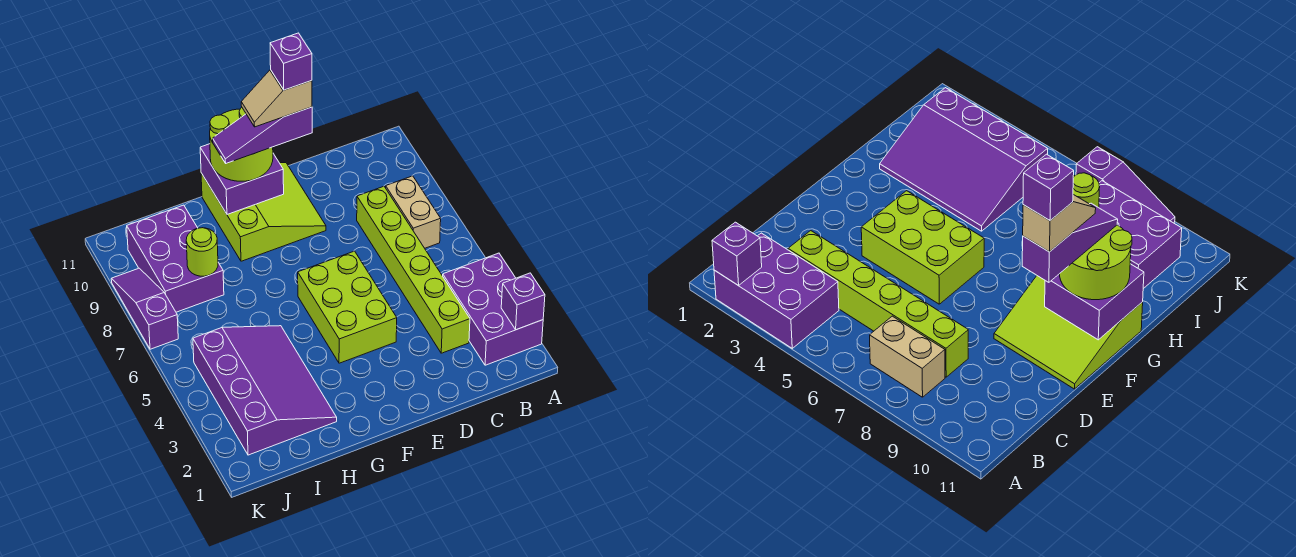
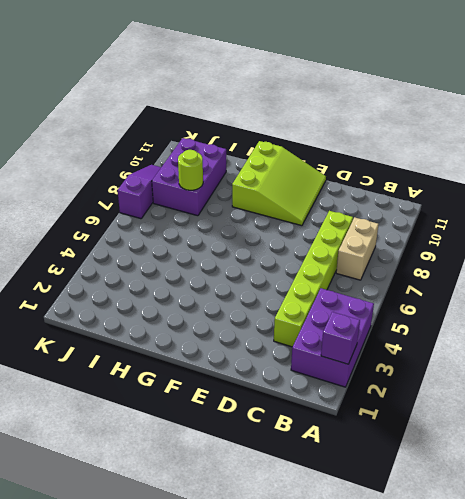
none -> lime 2x3 brick [298,251,397,363]
none -> purple 3x4 slope [193,326,337,455]
none -> purple 2x2 brick [200,144,284,214]

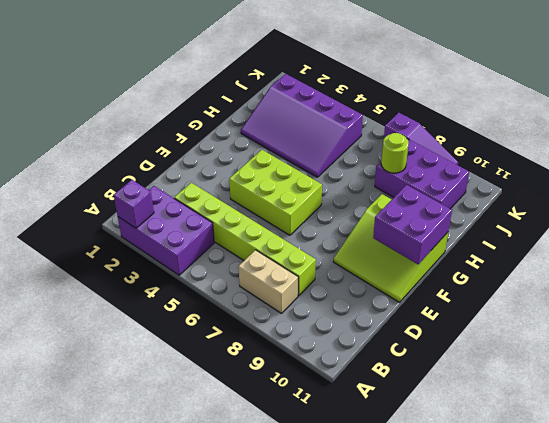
none -> lime 2x2 round brick [210,107,273,181]
none -> purple 1x3 slope [213,107,312,163]
none -> tan 1x2 slope [241,70,312,127]

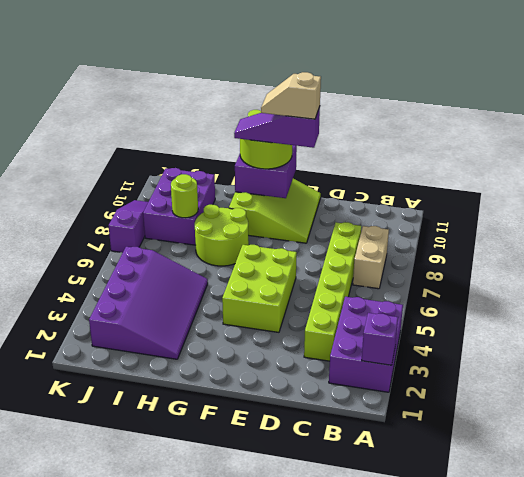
lime 2x2 round brick [195,205,249,266] -> none
none -> purple 1x1 brick [270,33,312,90]

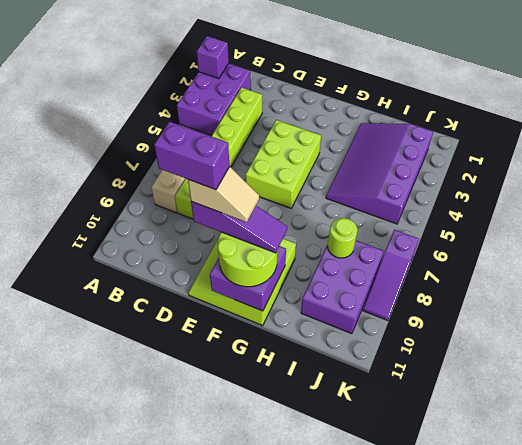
purple 1x2 brick [154,122,230,190] -> purple 1x1 brick [270,33,312,90]

